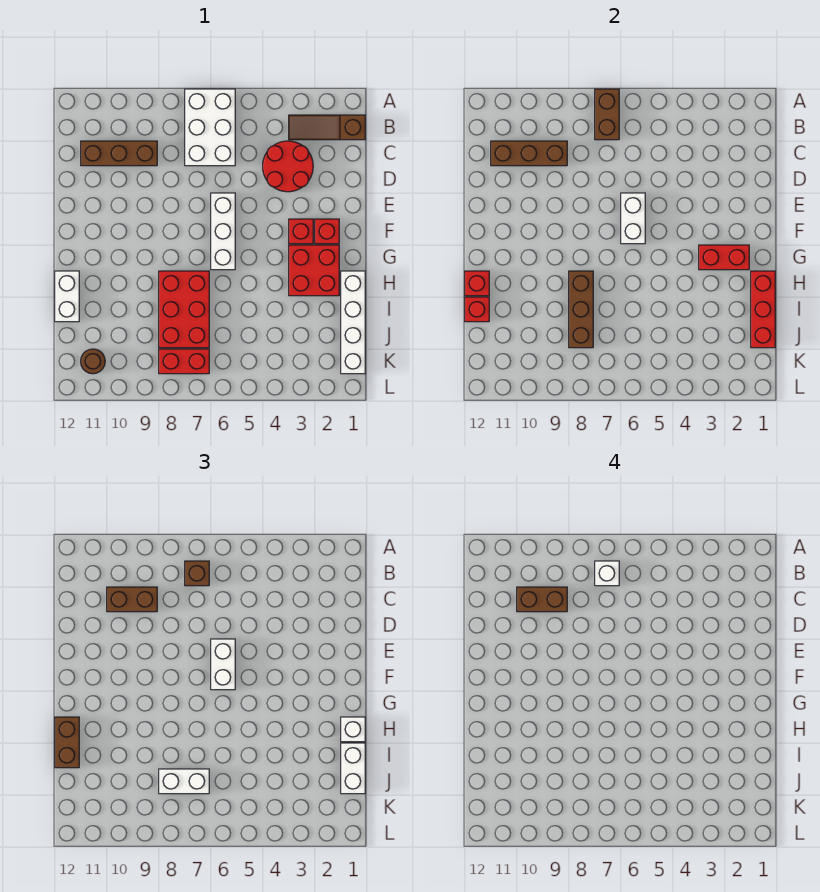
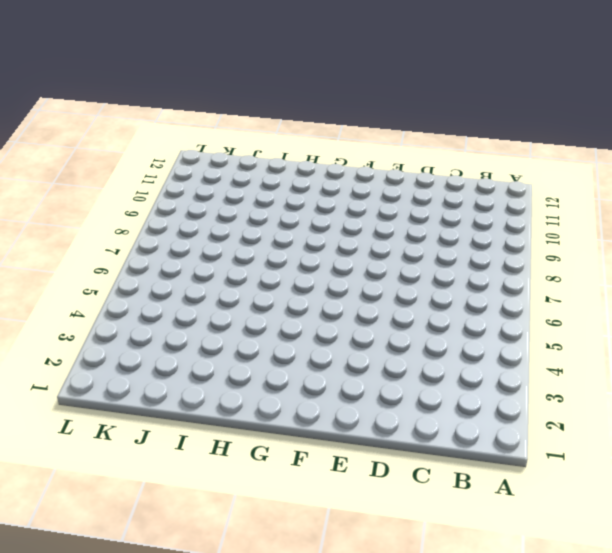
none -> white 2x3 brick [185,89,235,166]
none -> brown 1x3 slope [289,115,365,140]
none -> red 2x2 round brick [263,141,313,192]
none -> brown 1x3 brick [81,141,157,166]

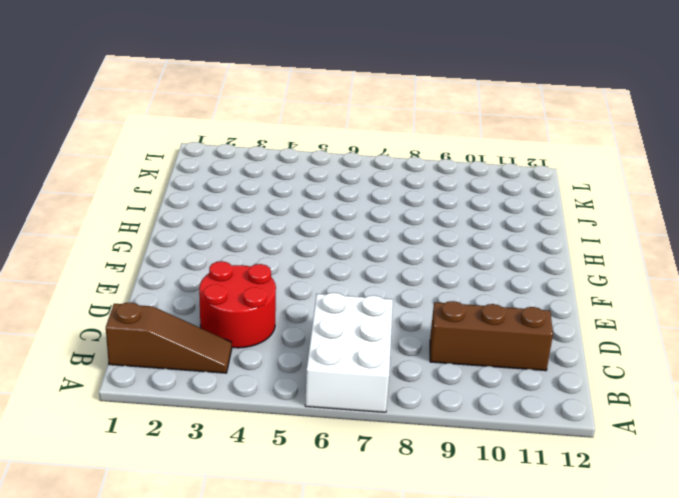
none -> white 1x3 brick [211,193,235,270]
none -> red 1x1 brick [315,219,339,244]
none -> red 1x1 brick [289,219,313,244]
none -> red 2x2 brick [289,245,339,296]

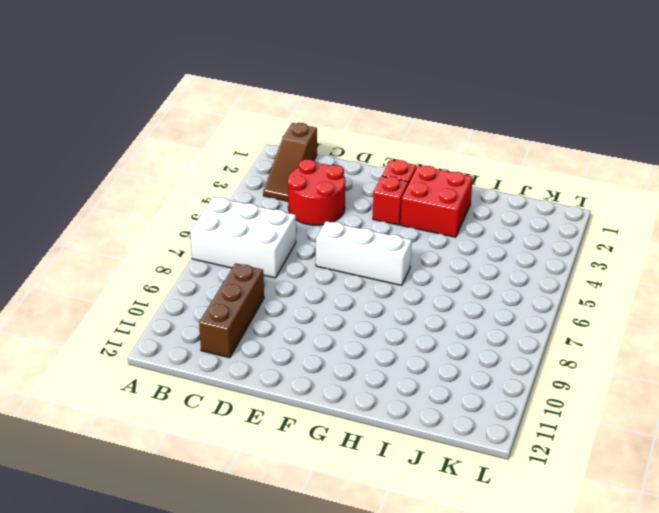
none -> white 1x4 brick [341,271,365,374]
none -> red 2x3 brick [159,271,209,348]
none -> white 1x2 brick [55,271,79,322]
none -> red 1x2 brick [159,349,209,374]

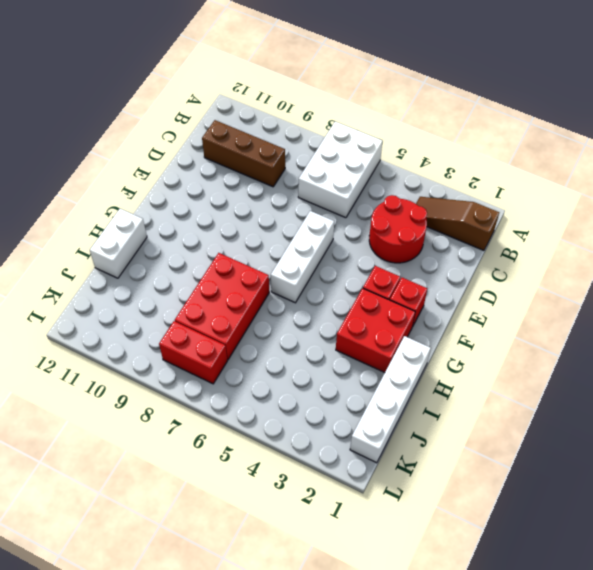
none -> brown 1x1 round brick [81,349,105,374]
none -> brown 1x2 brick [595,89,619,140]
none -> brown 1x3 brick [491,141,567,166]
none -> white 1x2 brick [621,193,645,244]

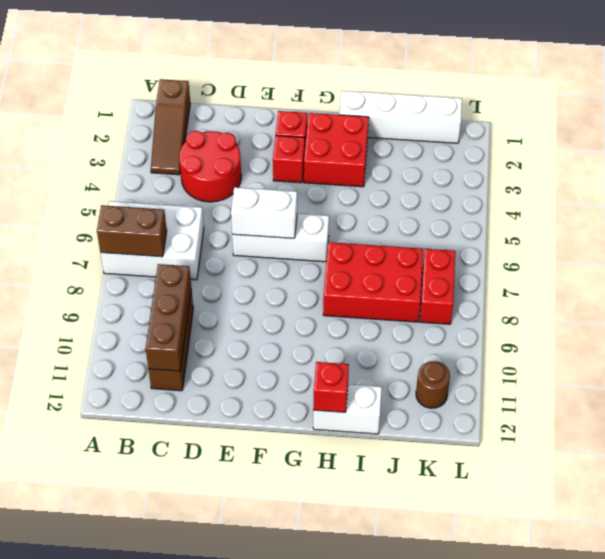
none -> red 1x2 brick [699,245,749,270]
none -> red 1x3 brick [751,271,775,348]
none -> brown 1x3 brick [569,271,593,348]
none -> red 1x1 brick [465,297,489,322]

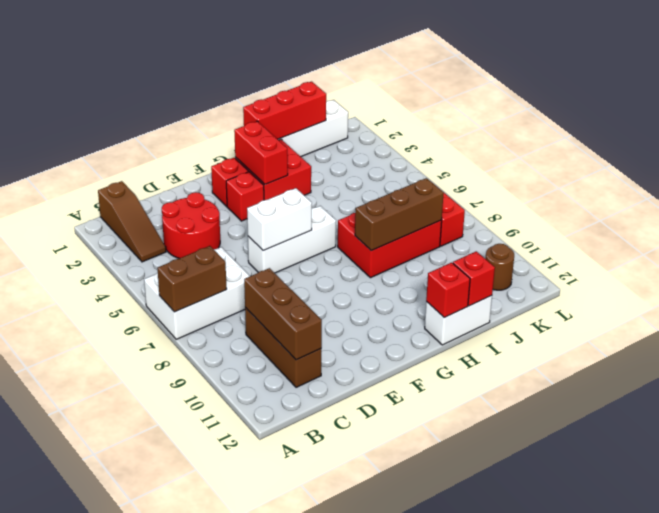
none -> brown 1x1 brick [185,561,209,586]
none -> brown 1x2 brick [107,587,157,612]
none -> white 1x2 brick [211,639,235,690]
none -> white 1x1 brick [341,717,365,742]

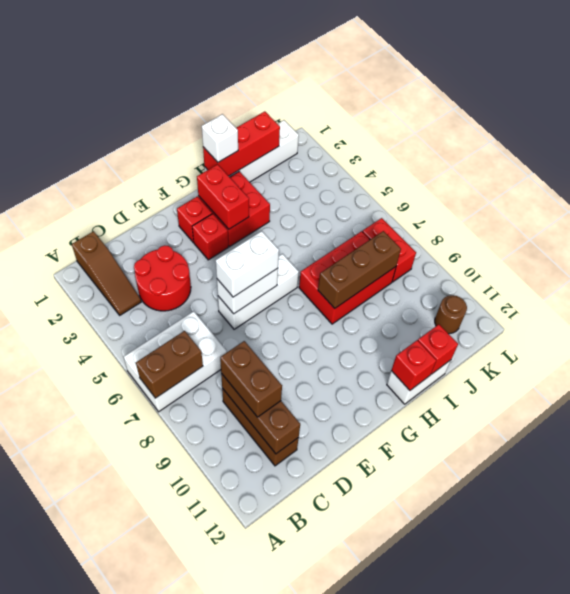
none -> brown 1x1 brick [185,561,209,586]
none -> brown 1x2 brick [55,717,79,768]
none -> white 1x2 brick [341,743,365,794]
none -> white 1x2 brick [159,769,209,794]

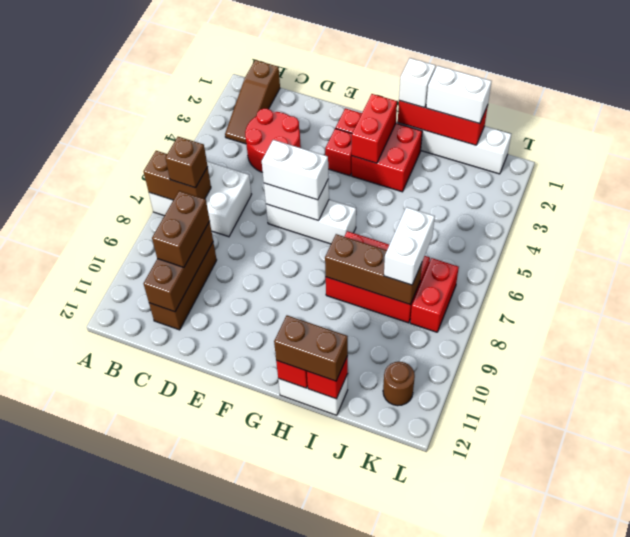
none -> white 1x1 brick [595,561,619,586]
none -> brown 1x2 brick [517,587,567,612]

